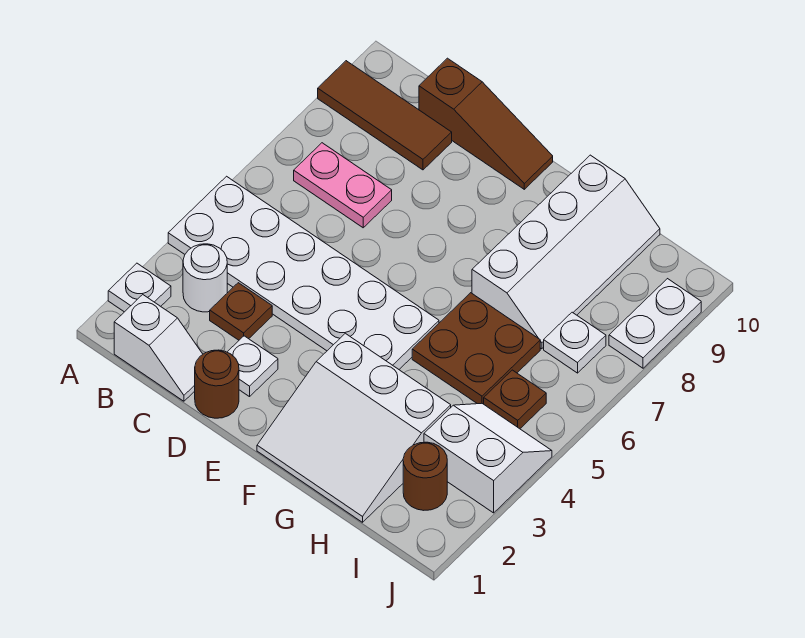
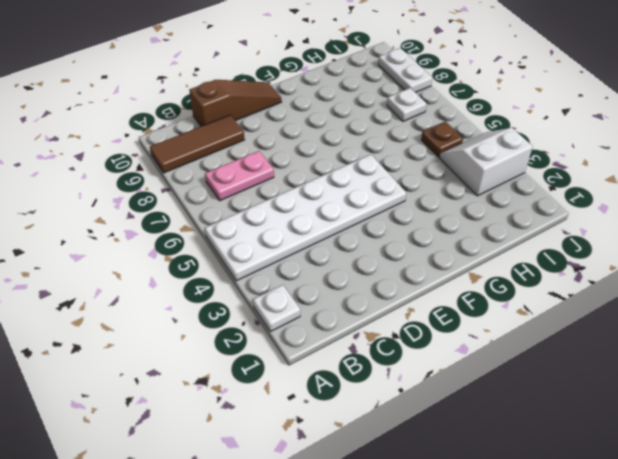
none -> white 1x2 slope [114,295,203,401]
none -> white 1x1 round brick [183,244,227,312]
none -> brown 1x1 plate [210,283,272,340]

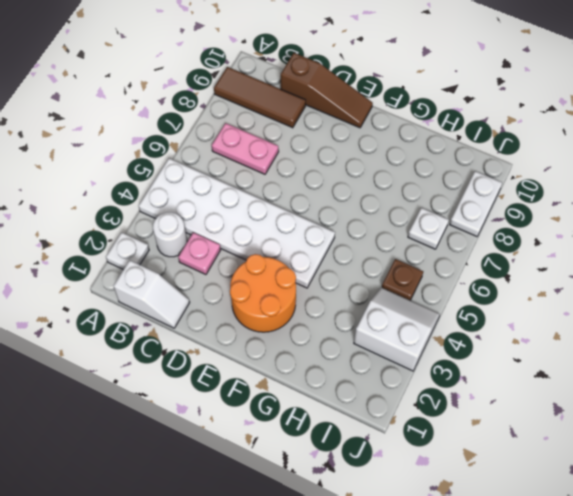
pink 1x1 plate [178,233,221,275] -> brown 1x1 plate [210,283,272,340]
orange 2x2 round brick [230,254,296,332] -> white 3x3 slope [257,333,451,522]
none -> brown 1x1 round brick [195,350,239,418]
none -> white 1x1 plate [227,336,278,397]
none -> brown 2x2 plate [412,293,540,404]

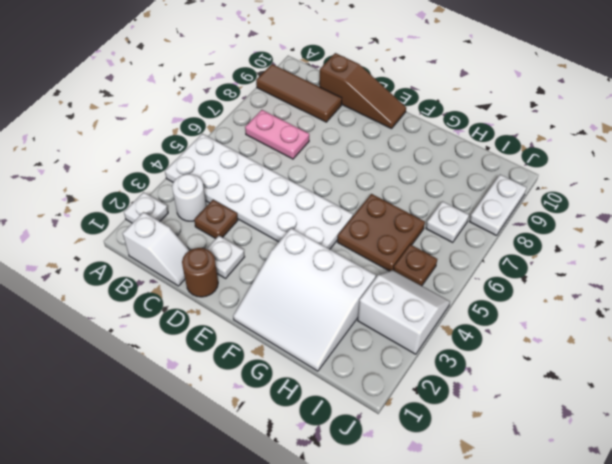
none -> white 2x4 slope [472,155,660,349]
none -> brown 1x1 round brick [403,442,447,510]

